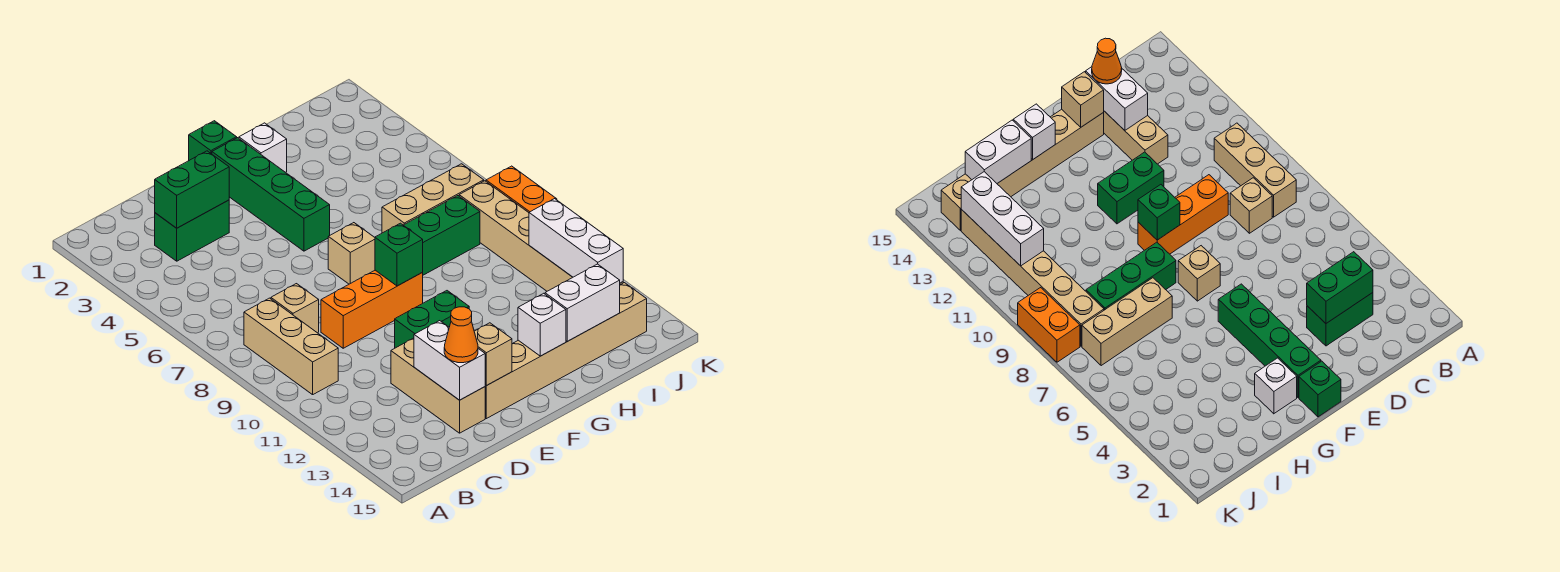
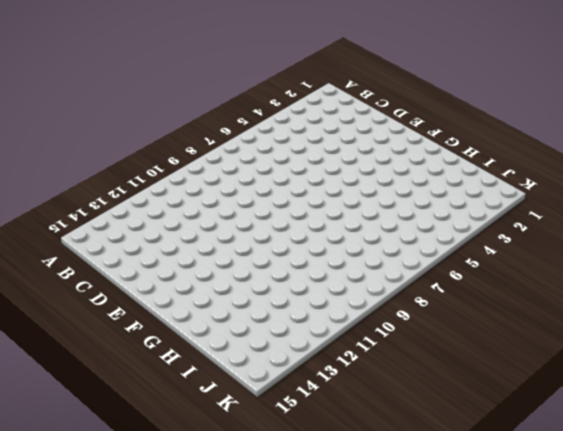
none -> tan 1x3 brick [244,298,338,395]
none -> green 1x2 brick [155,200,229,261]
none -> tan 1x1 brick [271,284,319,333]

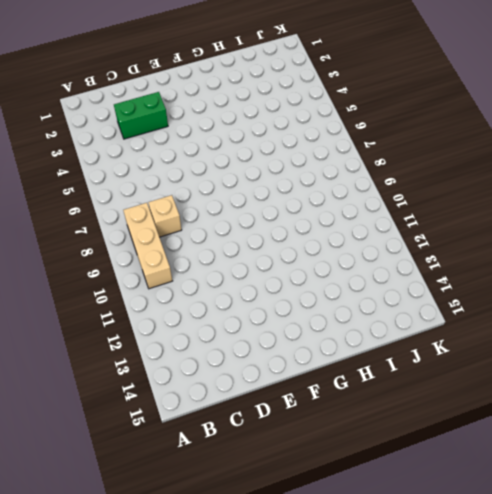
none -> orange 1x3 brick [321,270,423,348]
none -> tan 1x3 brick [391,338,485,433]
none -> green 1x2 brick [395,291,469,348]

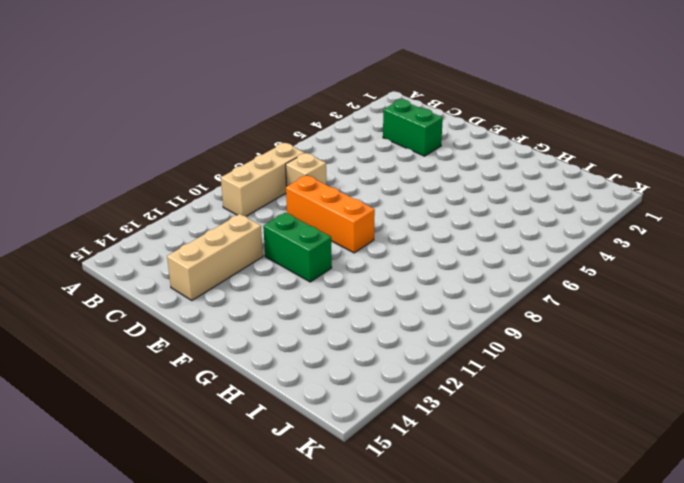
none -> tan 1x6 brick [485,283,647,419]
none -> green 1x1 brick [189,121,237,160]
none -> green 1x4 brick [212,138,330,251]

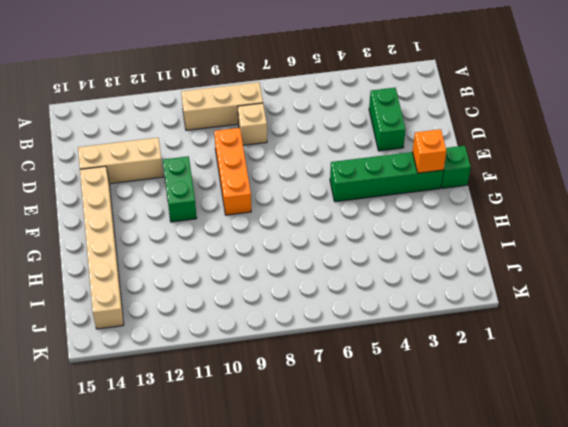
orange 1x1 brick [412,129,446,173] -> none
none -> tan 1x1 brick [328,223,375,284]
none -> white 1x1 brick [239,123,287,172]
none -> green 1x3 brick [404,196,480,275]

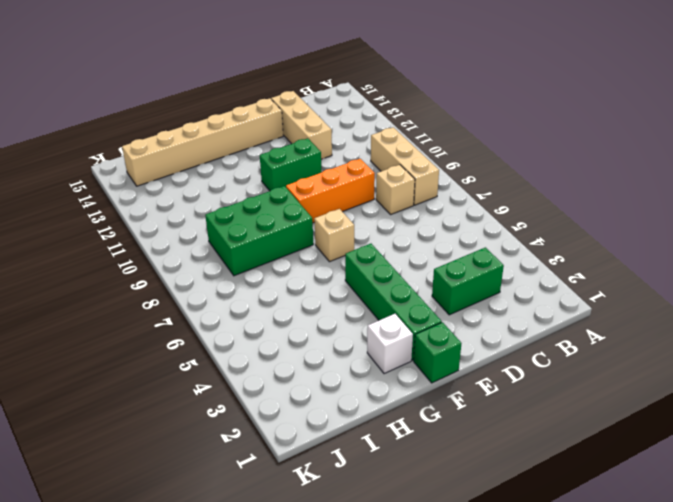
green 2x3 brick [205,186,313,276] -> green 1x3 brick [404,196,480,275]
none -> tan 1x3 brick [382,164,484,233]
none -> tan 1x6 brick [459,181,623,291]
none -> orange 1x2 brick [486,166,557,213]

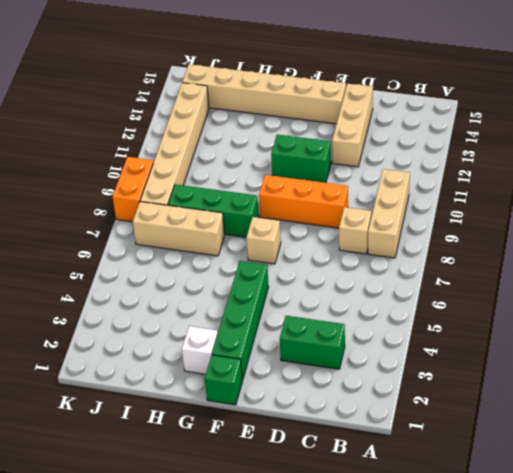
none -> green 1x2 brick [155,151,229,228]
none -> white 1x2 brick [414,321,485,400]
none -> tan 1x1 brick [474,323,512,386]

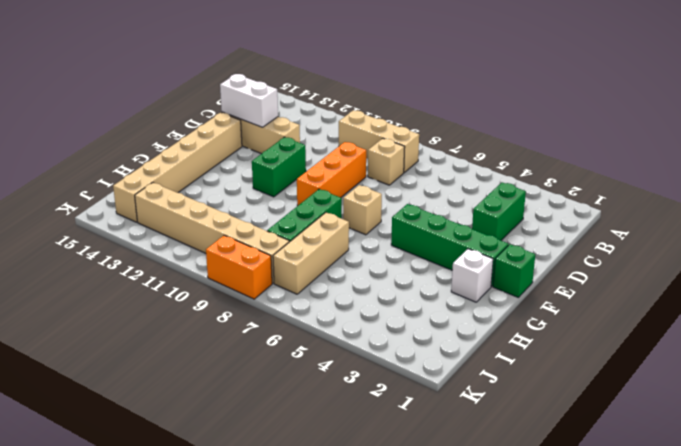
none -> green 1x2 brick [155,151,229,228]
none -> tan 1x1 brick [474,323,512,386]
none -> green 1x1 brick [375,223,423,286]

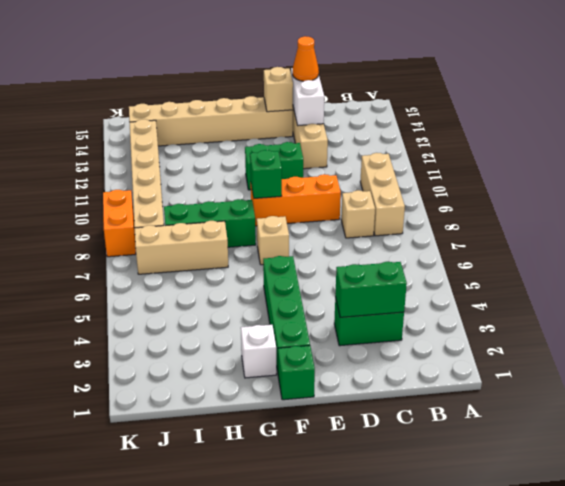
none -> white 1x1 brick [518,293,566,356]
none -> white 1x2 brick [545,264,620,341]
none -> white 1x3 brick [529,199,623,283]

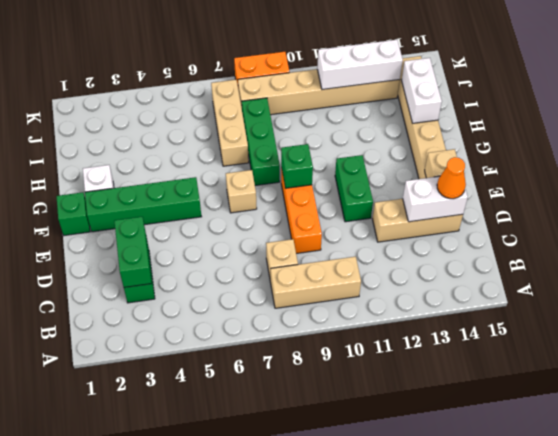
none -> white 1x1 brick [518,293,566,356]

